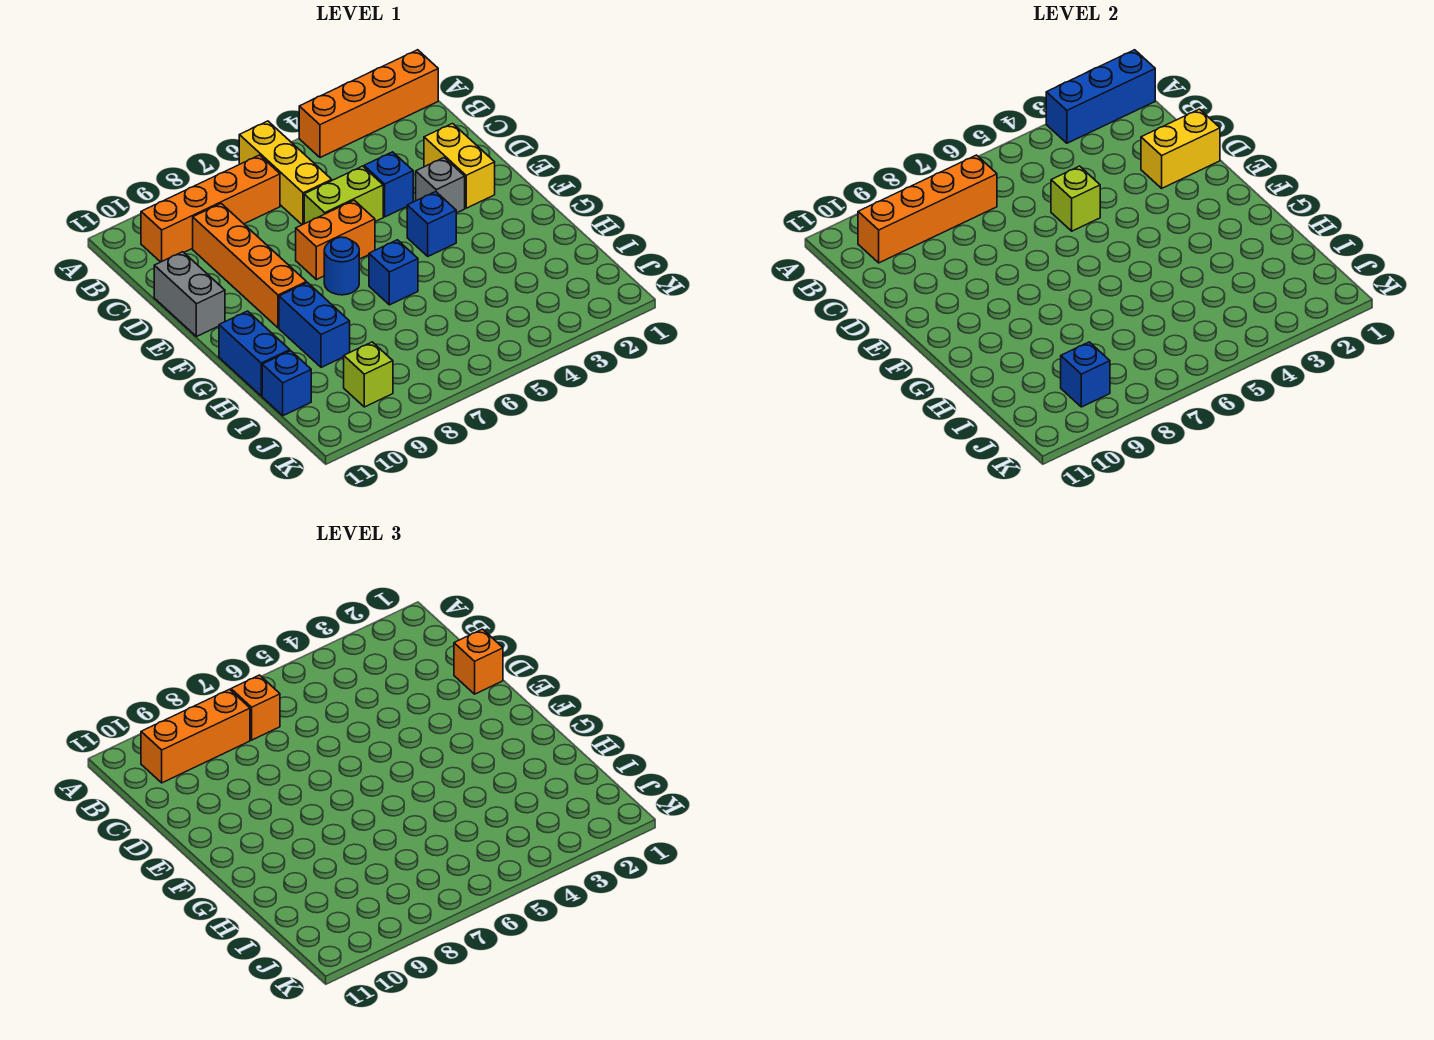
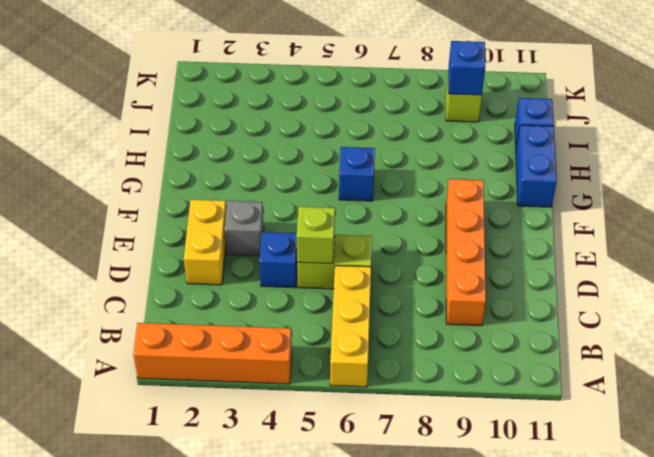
none -> orange 1x4 brick [141,155,280,262]
none -> grey 1x2 brick [154,252,225,337]
none -> orange 1x2 brick [296,200,375,280]

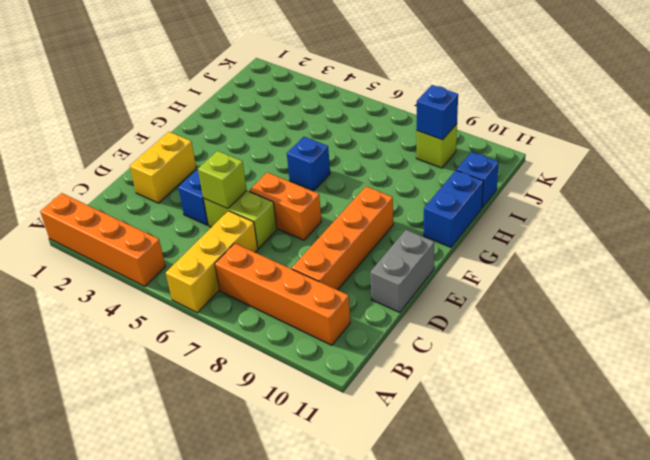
none -> grey 1x1 brick [416,158,465,213]
none -> blue 1x1 brick [407,192,456,256]
none -> blue 1x1 round brick [324,237,359,295]

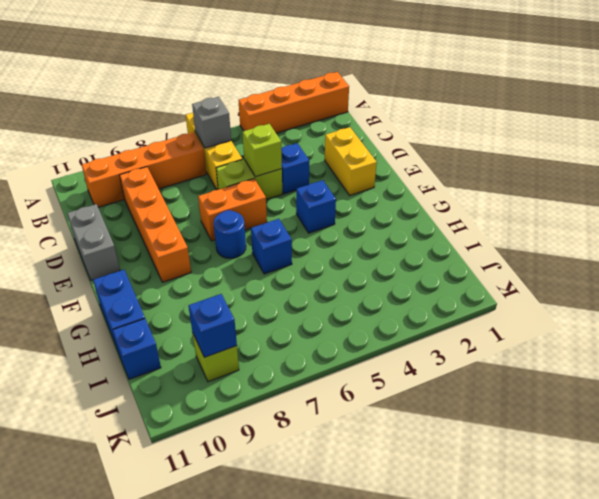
grey 1x1 brick [192,97,231,148] -> grey 1x1 brick moved to [416,158,465,213]
none -> blue 1x2 brick [279,283,350,367]
none -> blue 1x3 brick [1046,50,1155,143]
none -> orange 1x4 brick [858,155,997,263]

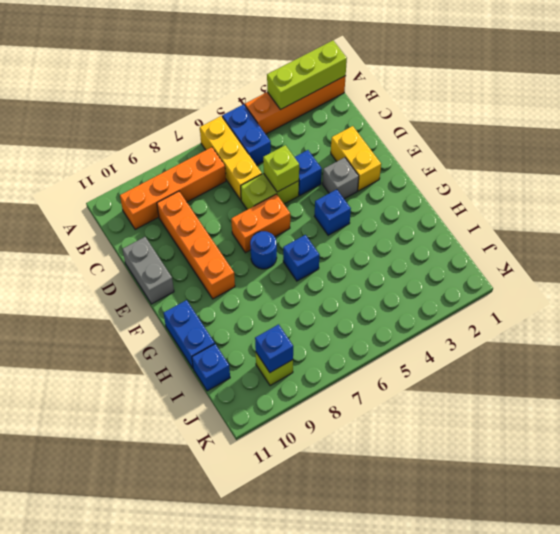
lime 1x3 brick [267,41,347,110] -> blue 1x3 brick [1046,50,1155,143]
blue 1x2 brick [222,104,271,165] -> blue 1x2 brick moved to [279,283,350,367]
none -> orange 1x4 brick [858,155,997,263]
none -> yellow 1x2 brick [1141,109,1220,188]
none -> orange 1x1 brick [231,675,280,740]

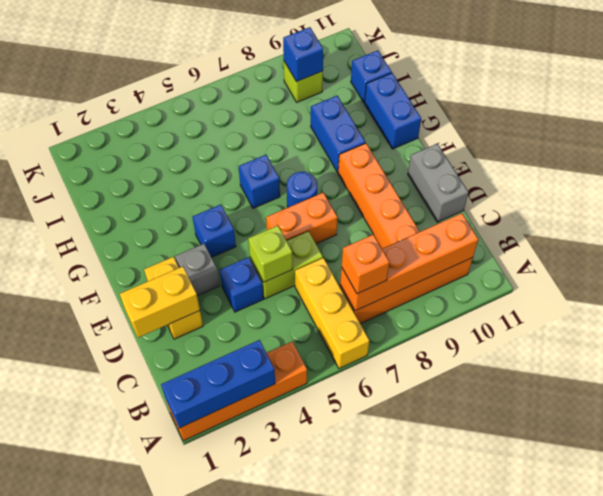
none -> orange 1x3 brick [141,689,250,783]
none -> orange 1x1 brick [454,629,503,694]

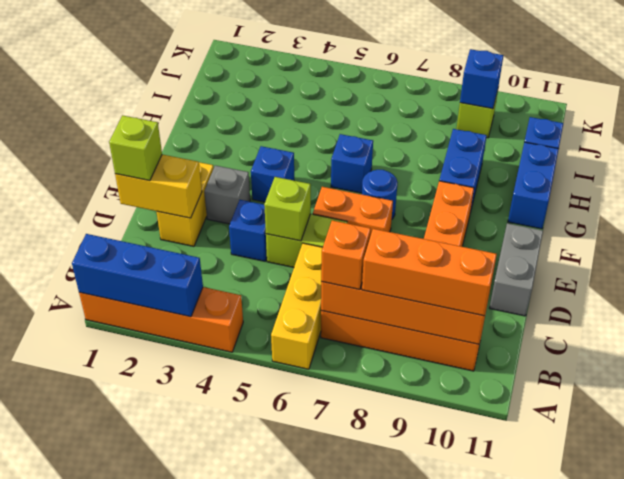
lime 1x1 brick [109,115,162,181] -> orange 1x1 brick [454,629,503,694]

